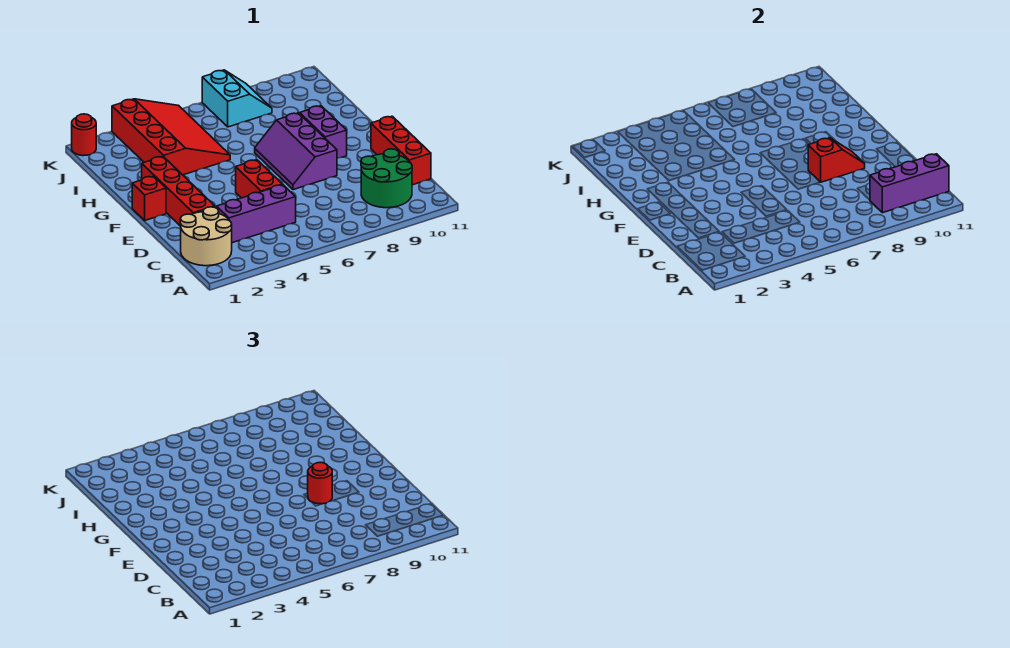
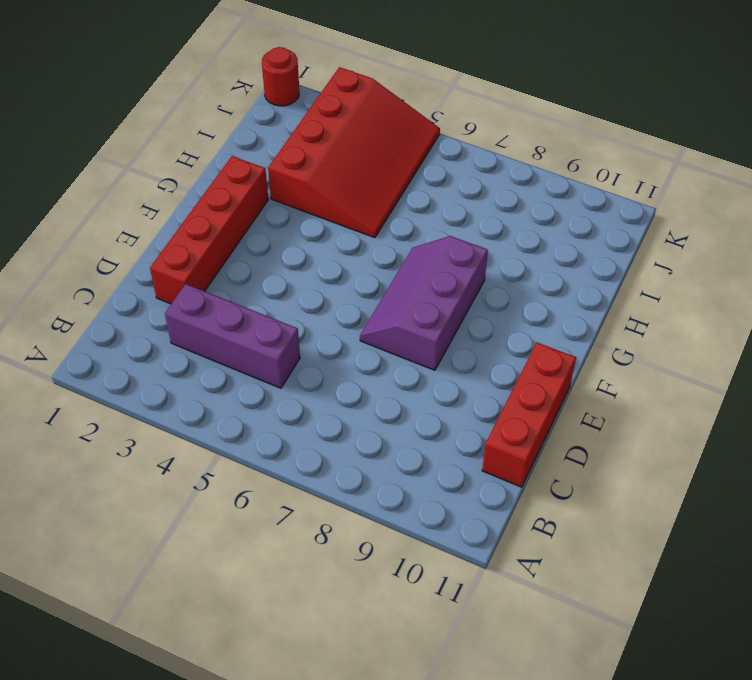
none -> tan 2x2 round brick [180,207,232,266]
none -> green 2x2 round brick [361,149,412,208]
none -> red 1x2 brick [236,160,282,198]

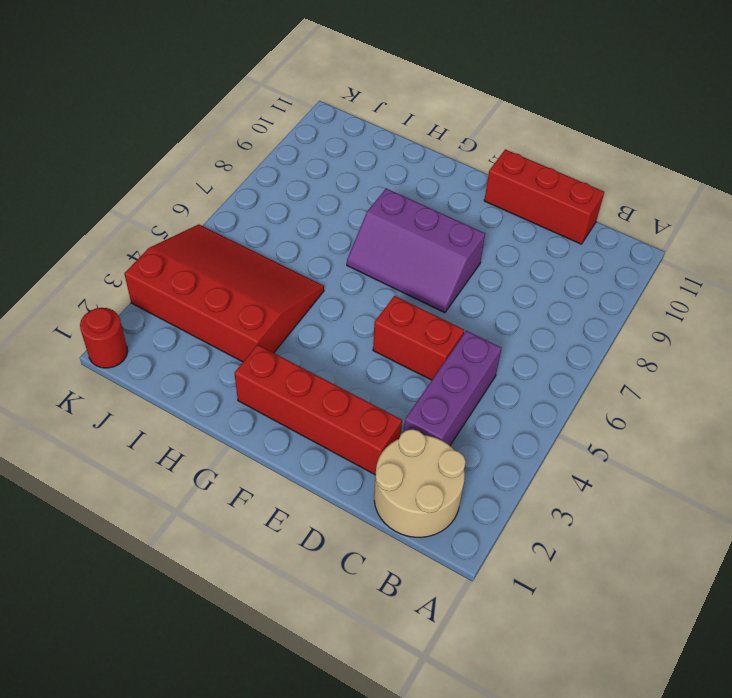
none -> green 2x2 round brick [361,149,412,208]
none -> red 1x1 brick [132,176,166,220]
none -> purple 1x2 brick [300,106,347,158]

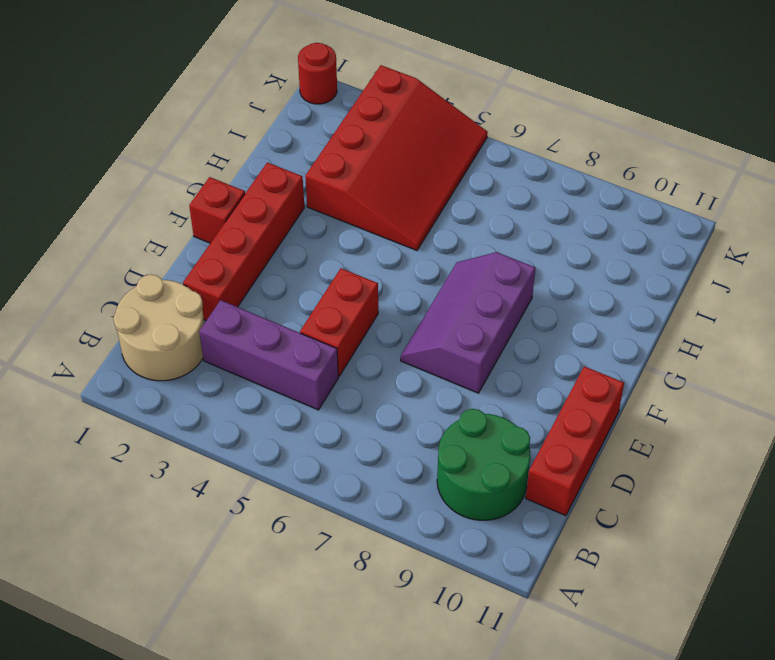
none -> purple 1x2 brick [300,106,347,158]
none -> cyan 2x2 slope [202,70,272,127]
none -> purple 1x3 brick [870,154,949,213]

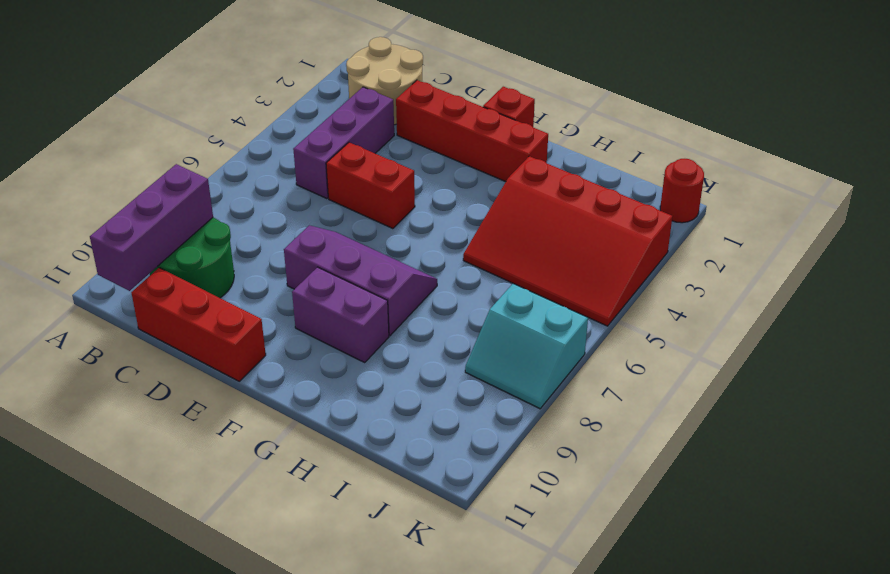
none -> red 1x2 slope [808,138,865,182]
none -> red 1x1 round brick [308,462,332,504]

